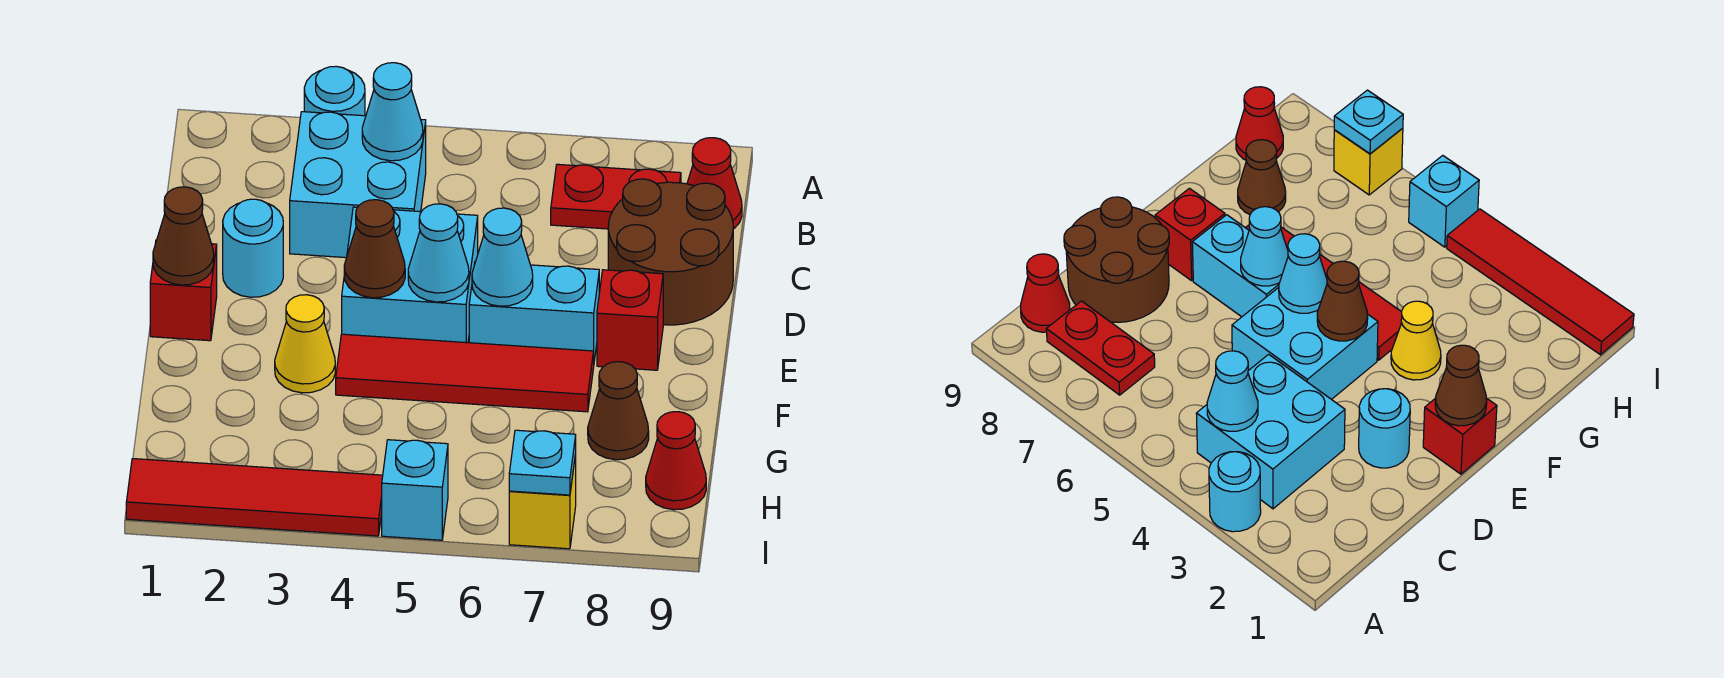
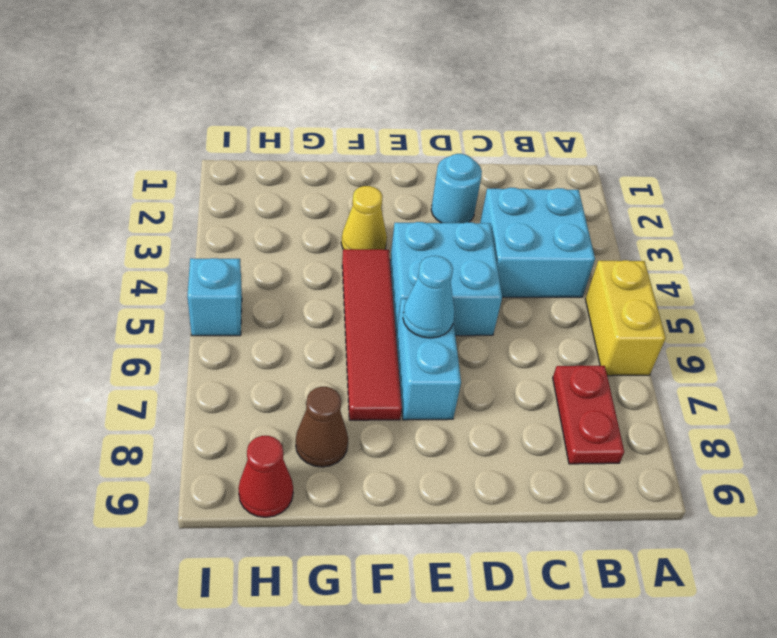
yellow 1x2 brick [585,260,666,376] -> none
none -> cyan 1x1 round brick [304,66,365,116]
none -> red 1x1 cone [687,138,742,229]
none -> brown 2x2 round brick [608,179,733,325]

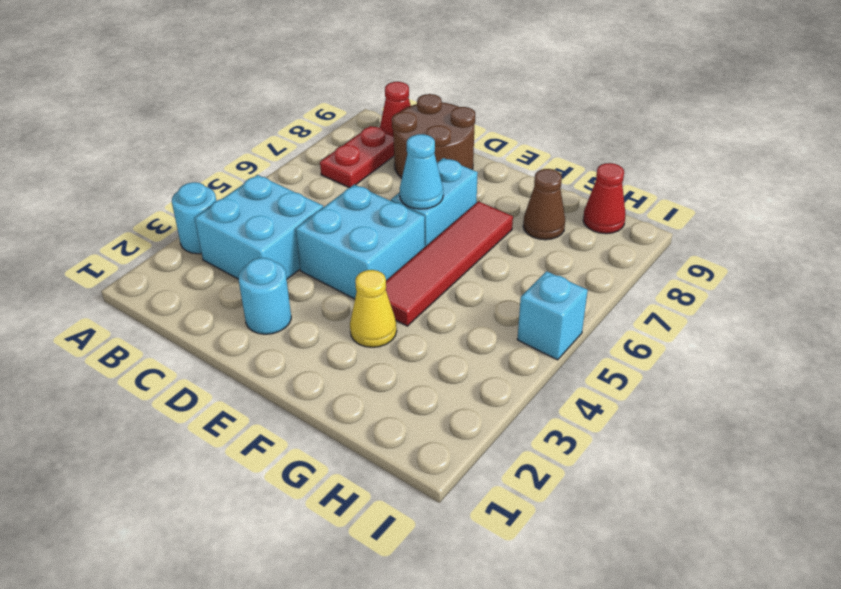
none -> red 1x1 brick [150,240,217,341]
none -> red 1x1 brick [597,270,663,370]
none -> red 1x4 tile [126,459,383,536]

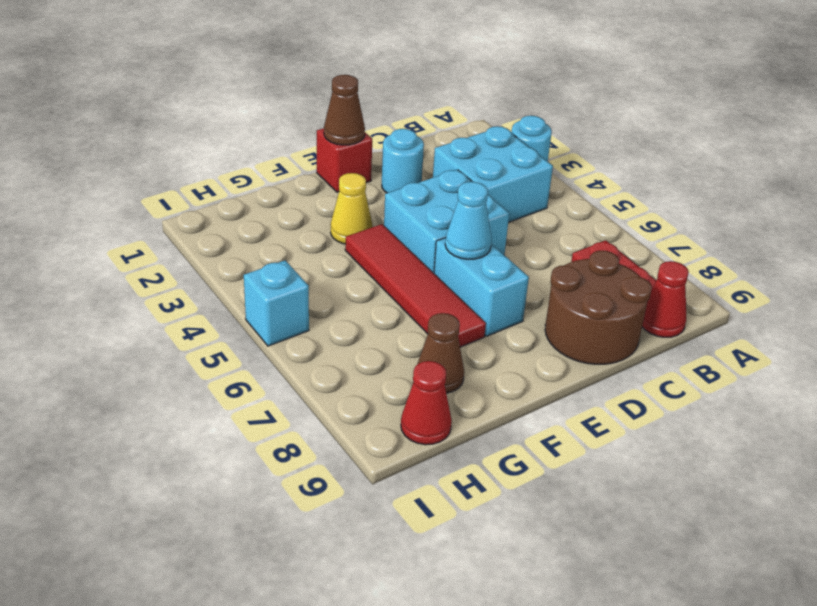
none -> red 1x1 brick [597,270,663,370]
none -> red 1x4 tile [126,459,383,536]
none -> yellow 1x1 brick [509,454,576,549]

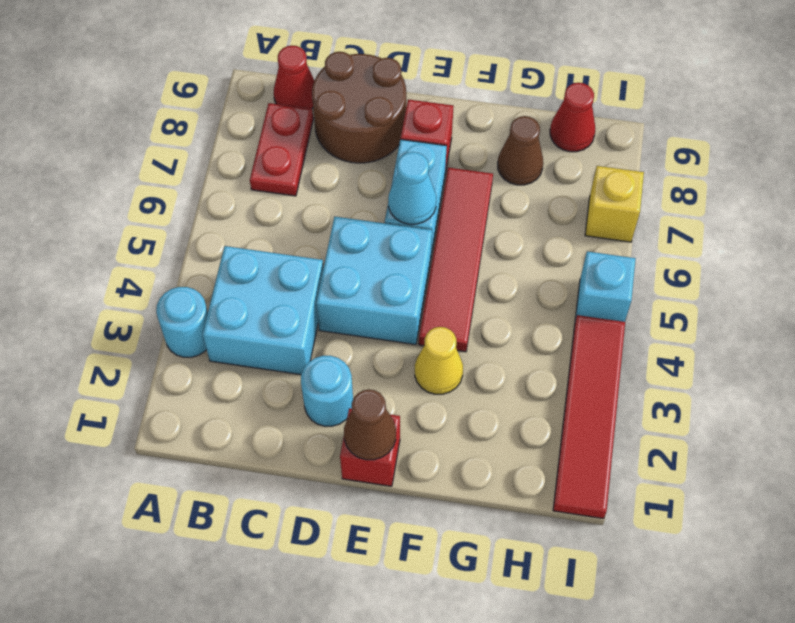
none -> cyan 1x1 cone [362,63,423,161]
none -> brown 1x1 cone [344,200,405,298]
none -> cyan 1x1 cone [408,204,469,302]

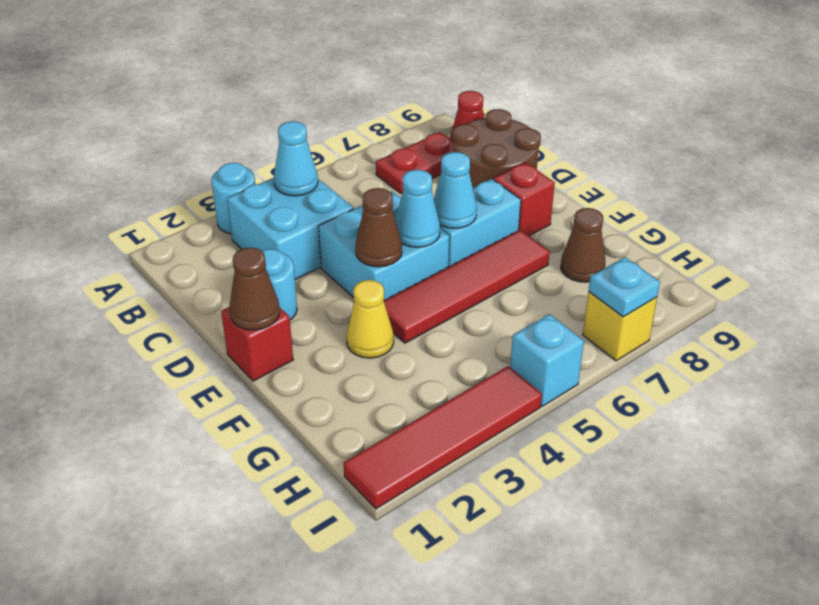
none -> red 1x1 cone [646,412,706,510]

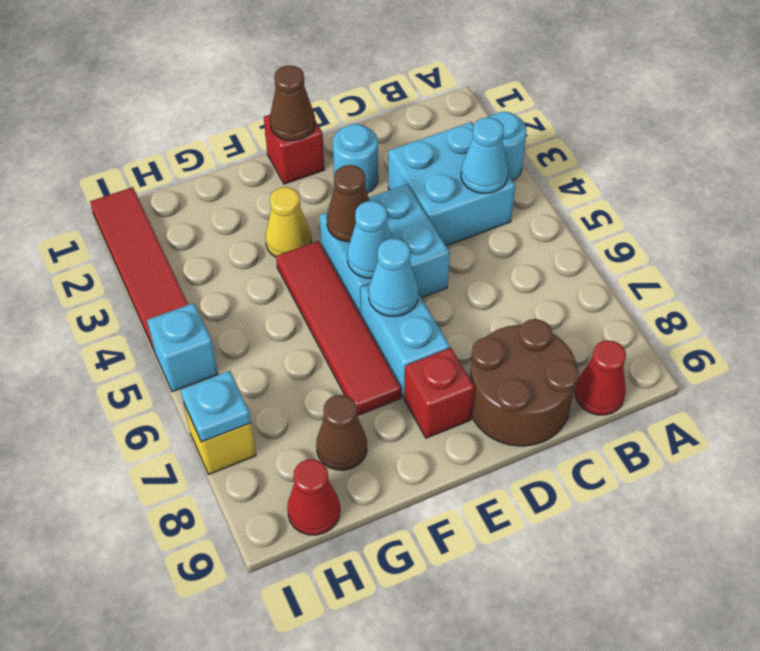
none -> red 1x2 plate [551,164,681,229]

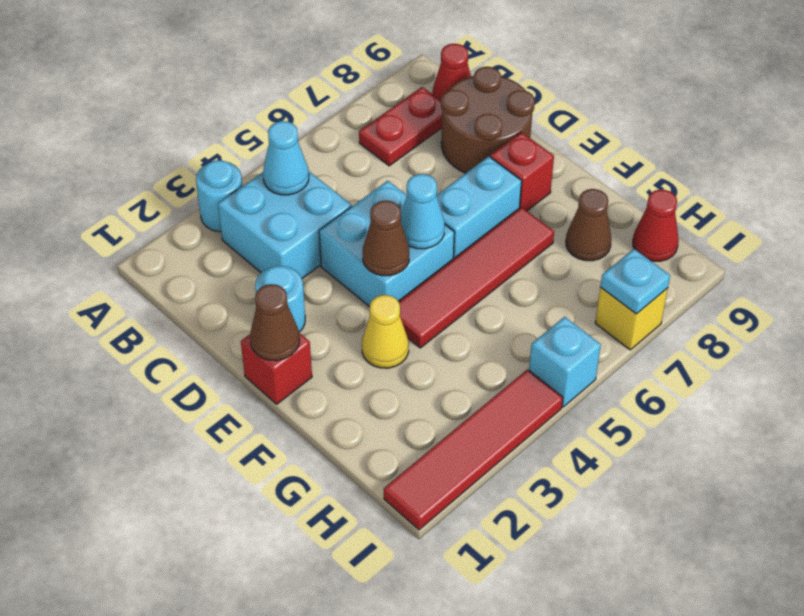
none -> cyan 1x1 cone [472,208,533,306]

